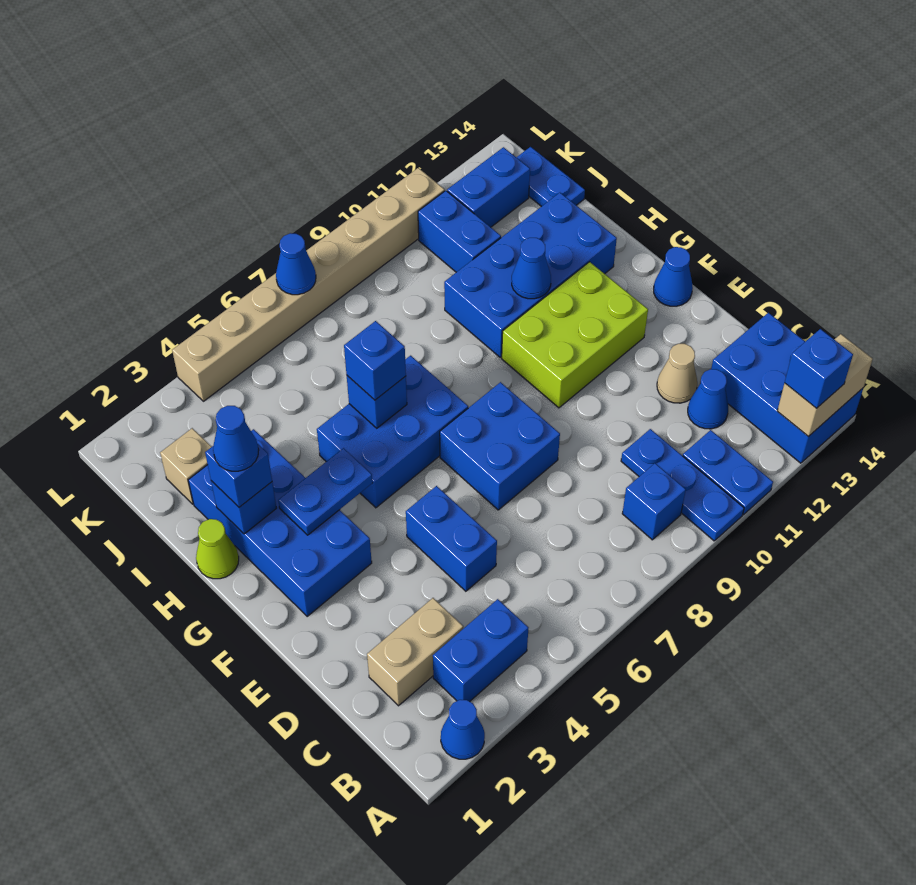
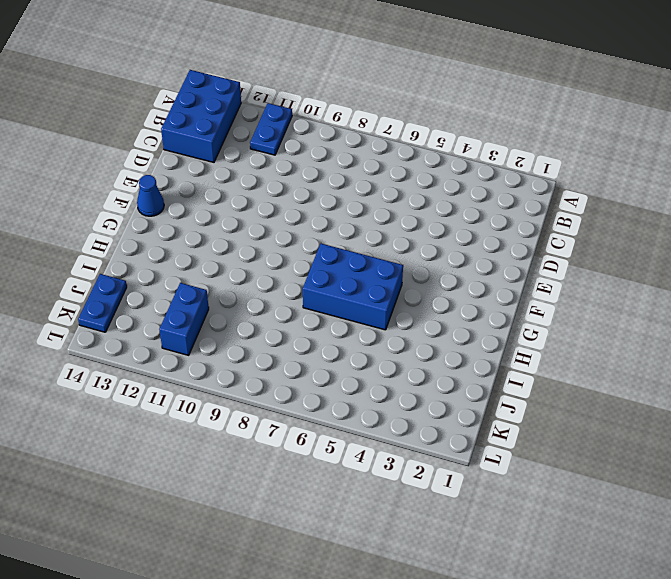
none -> blue 1x1 cone [441,700,485,759]
none -> blue 1x3 plate [621,429,744,541]
none -> blue 1x2 brick [433,599,528,701]
none -> blue 1x1 brick [622,463,686,540]

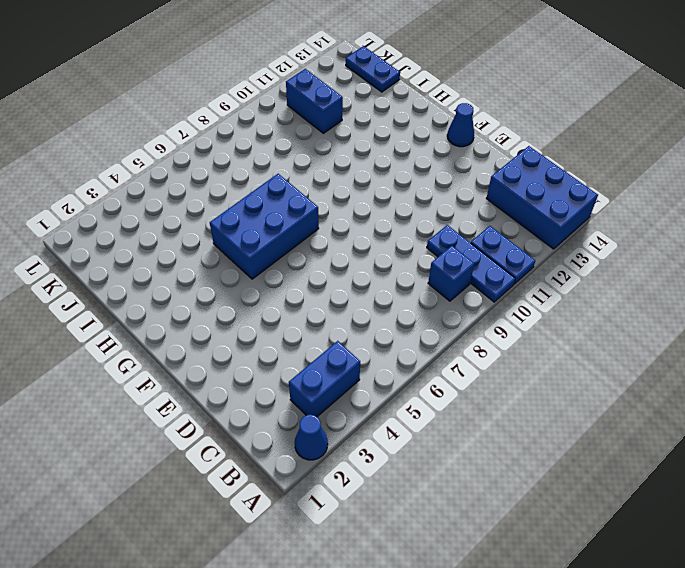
none -> tan 1x2 brick [367,598,463,706]
none -> blue 1x1 cone [688,369,728,429]
none -> blue 1x2 brick [406,486,497,591]
none -> tan 1x1 cone [657,344,697,403]

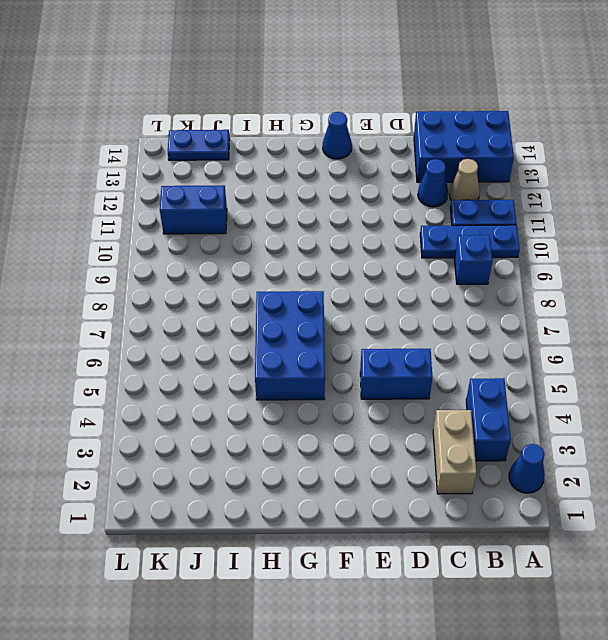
tan 1x1 cone [449,159,480,200] -> tan 1x1 cone moved to [657,344,697,403]
none -> blue 2x2 brick [440,382,560,510]
none -> blue 2x4 brick [188,429,372,616]
none -> lime 2x3 brick [502,262,648,408]
none -> lime 1x1 cone [196,519,239,579]

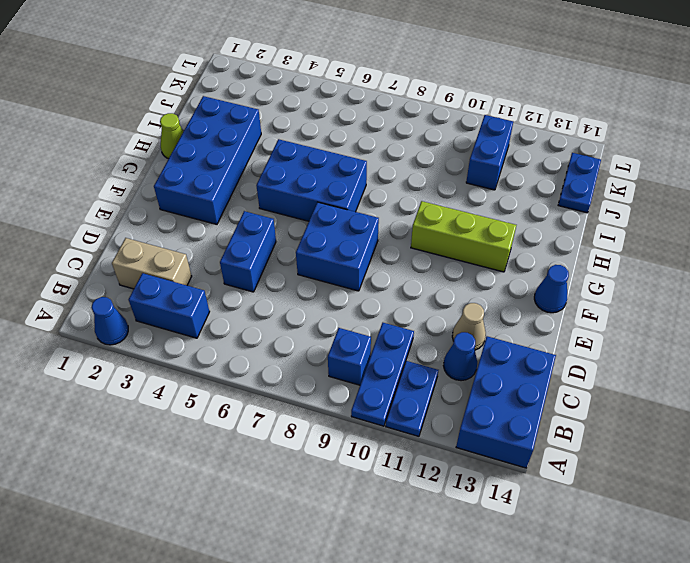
lime 1x3 brick [411,201,516,272] -> lime 2x3 brick [502,262,648,408]
none -> blue 2x4 brick [444,193,617,357]
none -> tan 1x1 brick [160,428,212,504]
none -> blue 1x2 brick [447,147,530,227]
none -> tan 1x8 brick [172,168,445,401]

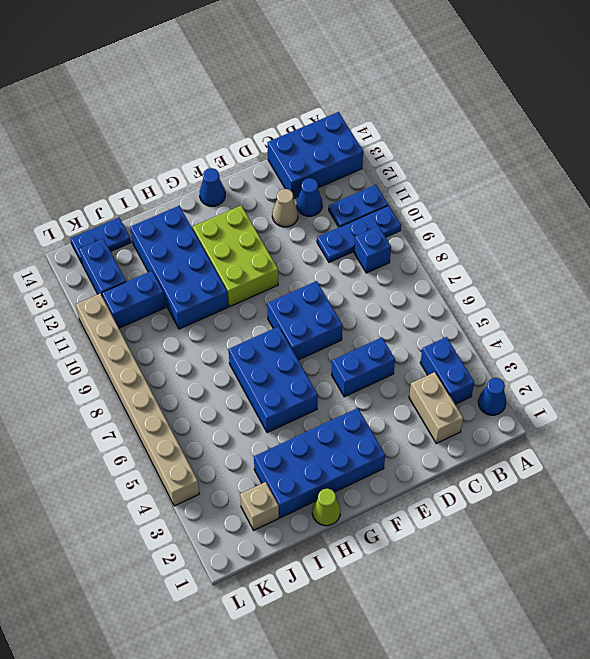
none -> tan 1x2 brick [777,334,873,437]
none -> blue 1x2 plate [278,448,372,535]
none -> blue 1x1 brick [211,481,276,534]
none -> blue 1x1 brick [347,376,407,428]

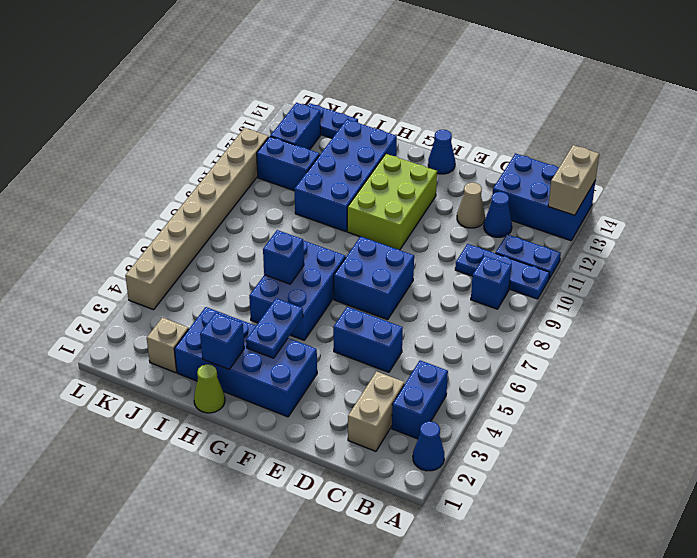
none -> blue 1x1 cone [512,238,551,299]
none -> blue 1x1 cone [276,233,316,295]
none -> blue 1x1 brick [785,329,853,408]
none -> blue 1x1 brick [205,444,272,507]

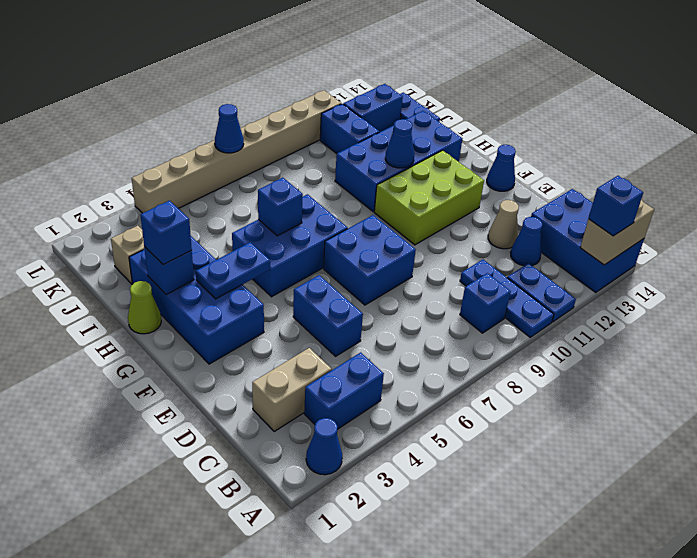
none -> blue 1x1 brick [344,321,406,400]
none -> blue 1x1 cone [213,406,259,471]

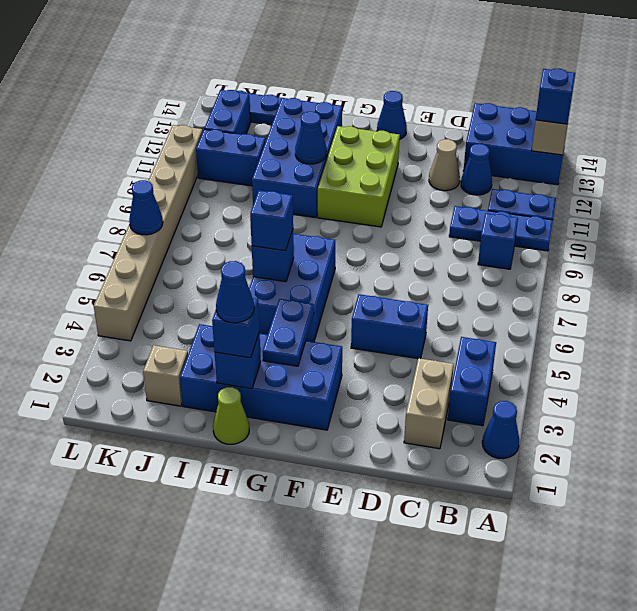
none -> blue 2x2 brick [440,382,560,510]

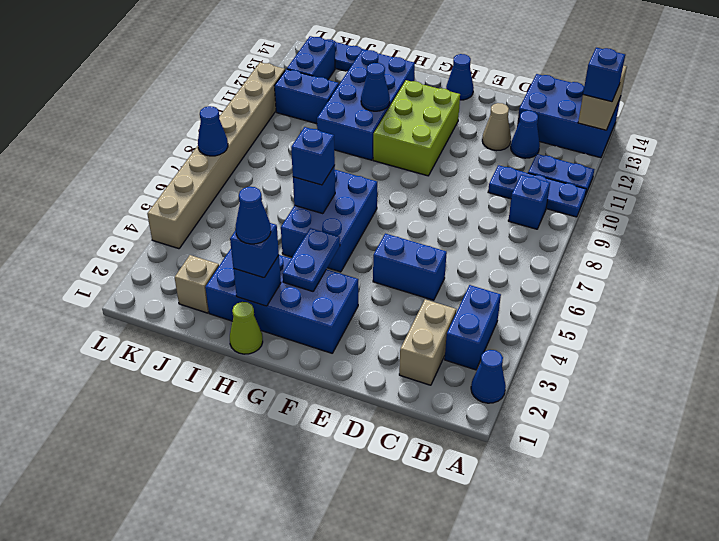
none -> blue 2x2 brick [440,382,560,510]

